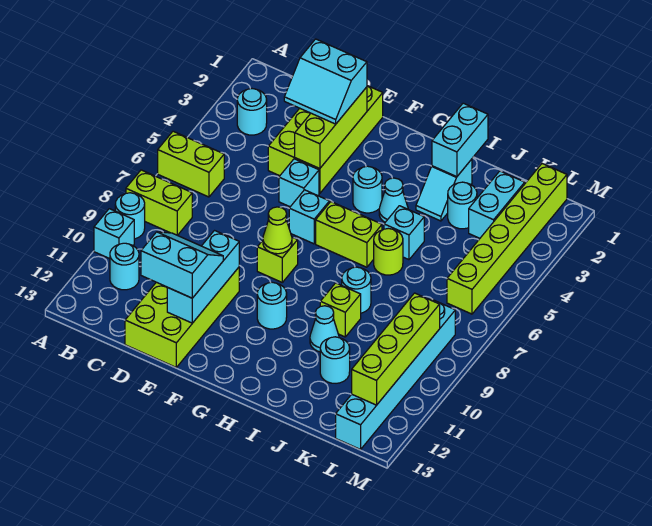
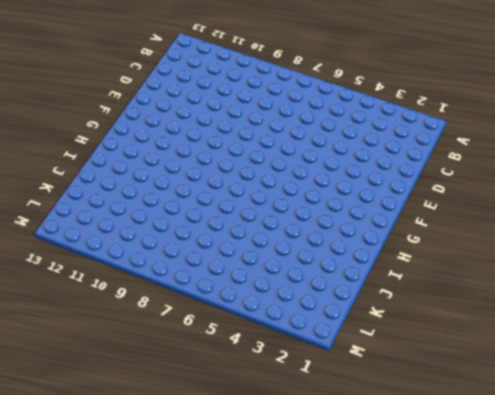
none -> lime 1x2 brick [158,131,224,197]
none -> lime 1x2 brick [126,170,192,235]
none -> cyan 1x1 round brick [115,193,145,239]
none -> cyan 1x1 brick [94,209,134,259]

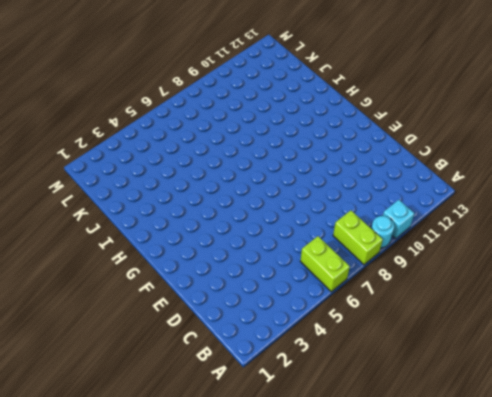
none -> cyan 1x1 round brick [237,89,267,135]
none -> cyan 1x1 round brick [110,243,139,290]
none -> lime 2x4 brick [268,86,383,194]
none -> lime 2x4 brick [125,267,239,367]

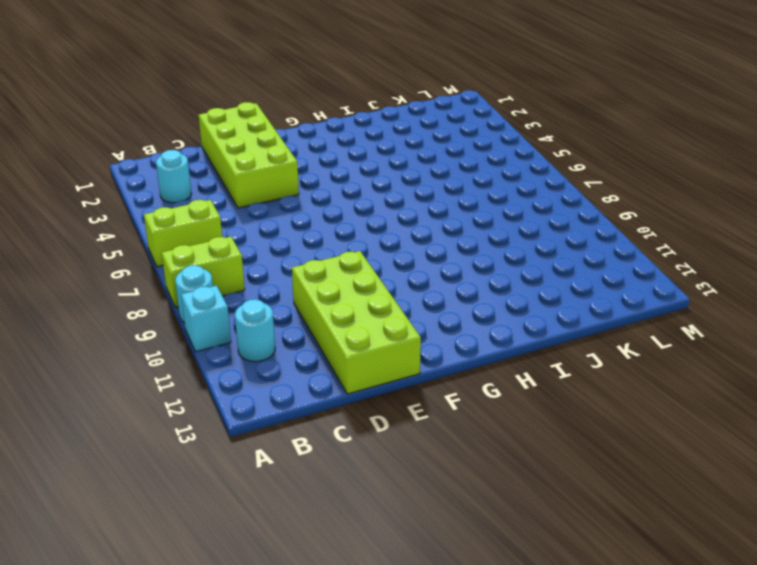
none -> cyan 1x1 brick [279,159,319,207]
none -> cyan 1x1 brick [289,190,329,244]
none -> lime 1x1 brick [257,237,298,282]
none -> cyan 1x1 round brick [353,166,382,213]

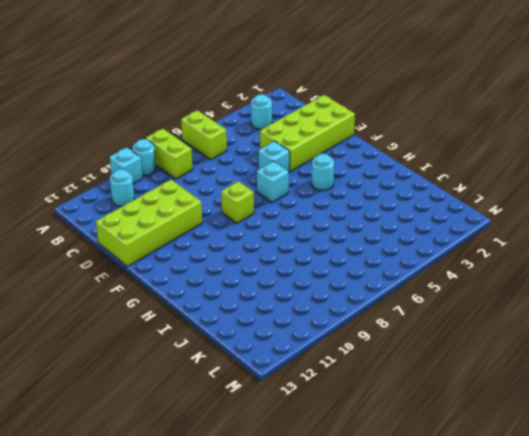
none -> lime 1x2 brick [316,202,382,267]
none -> cyan 1x1 round brick [257,282,287,329]
none -> cyan 1x1 cone [379,178,408,222]
none -> cyan 1x2 slope [416,159,472,221]

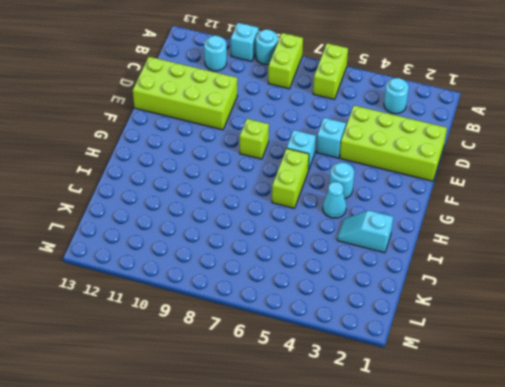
none -> cyan 1x1 round brick [257,282,287,329]
none -> cyan 1x1 brick [384,206,424,260]
none -> lime 1x1 round brick [374,228,403,275]
none -> cyan 1x1 round brick [342,267,371,313]

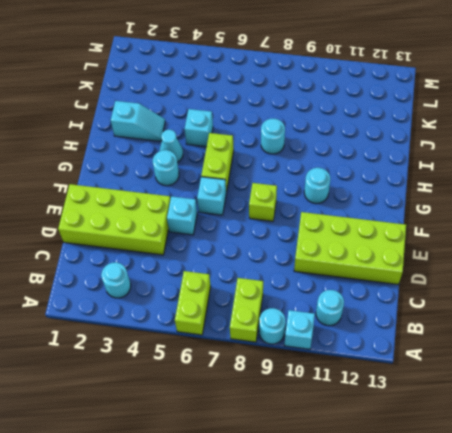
none -> lime 1x1 round brick [374,228,403,275]
none -> lime 1x1 brick [320,283,361,337]
none -> cyan 1x1 cone [310,306,339,352]
none -> cyan 1x1 round brick [448,182,477,229]

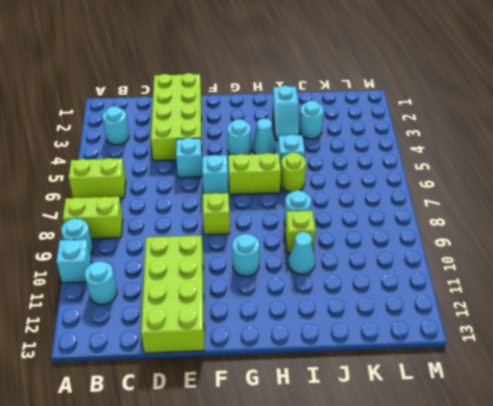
none -> cyan 1x1 round brick [320,337,350,383]
none -> cyan 1x2 brick [469,171,525,238]
none -> lime 1x6 brick [447,164,567,314]
none -> cyan 1x6 brick [336,299,455,449]

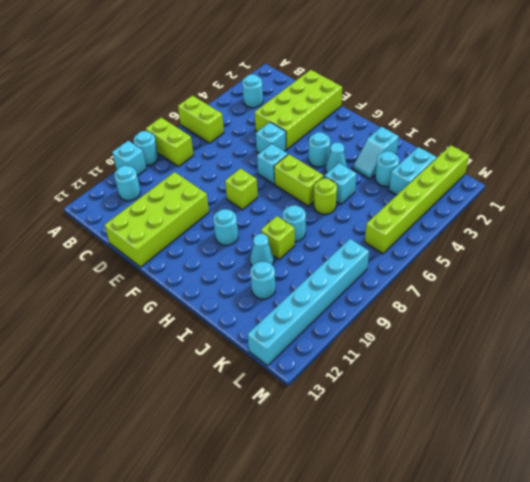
none -> lime 1x3 brick [295,87,367,169]
none -> cyan 1x3 brick [167,231,239,323]
none -> lime 1x1 cone [263,207,292,254]
none -> cyan 1x2 brick [432,103,488,177]

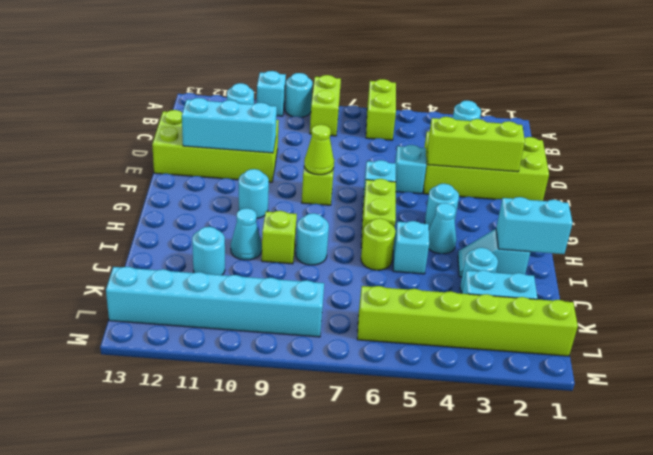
none -> lime 1x4 brick [352,293,440,405]
none -> cyan 2x2 slope [284,39,367,124]
none -> cyan 2x2 slope [141,232,223,298]

